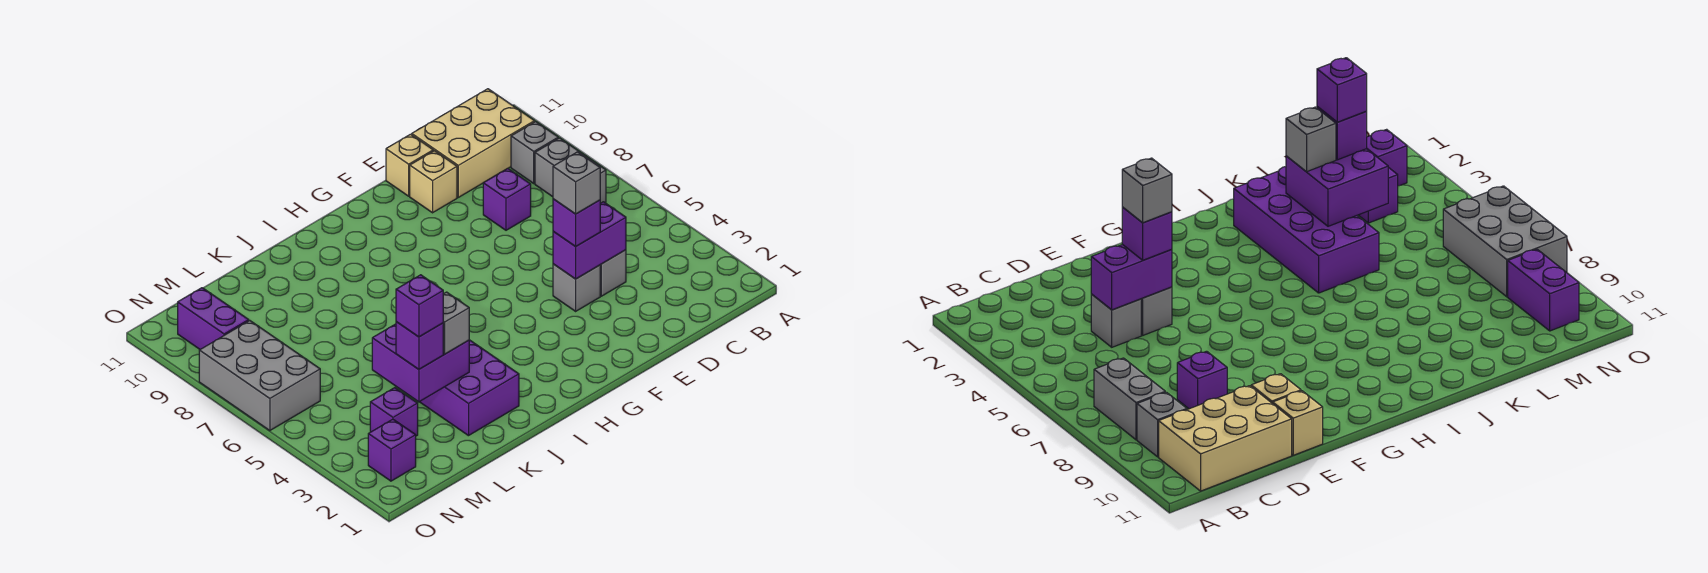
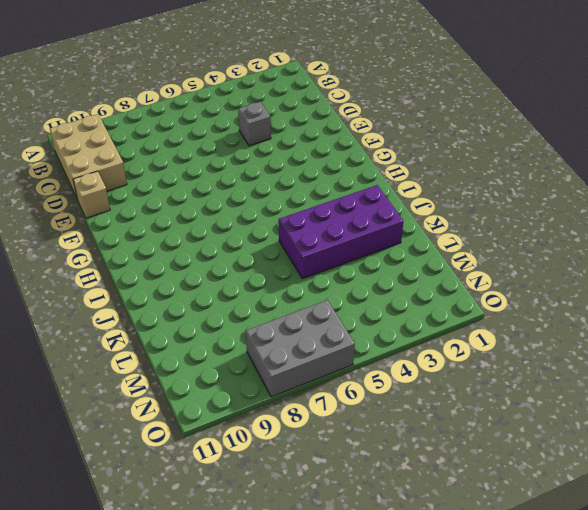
none -> grey 1x2 brick [535,138,606,203]
none -> grey 1x1 brick [511,122,558,183]
none -> purple 1x1 brick [483,169,531,230]

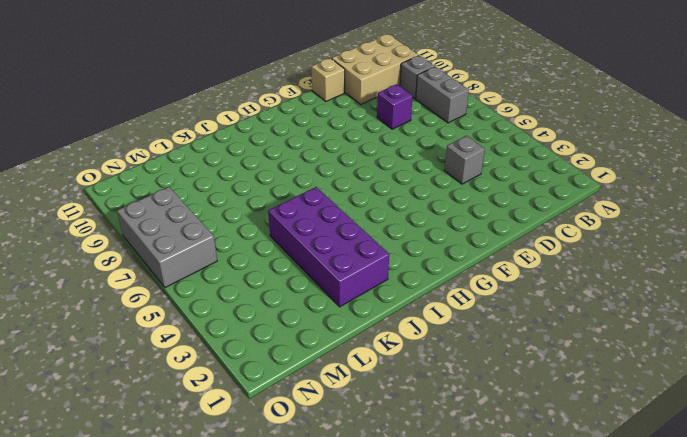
none -> grey 1x1 brick [553,264,600,311]
none -> tan 1x1 brick [410,151,457,213]
none -> purple 1x1 brick [370,388,418,436]

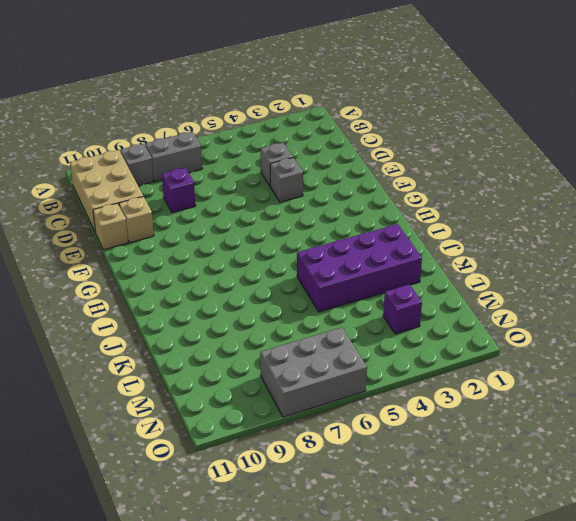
none -> purple 1x1 brick [368,419,416,481]
none -> purple 1x2 brick [178,288,249,349]
none -> purple 1x2 brick [553,202,626,279]

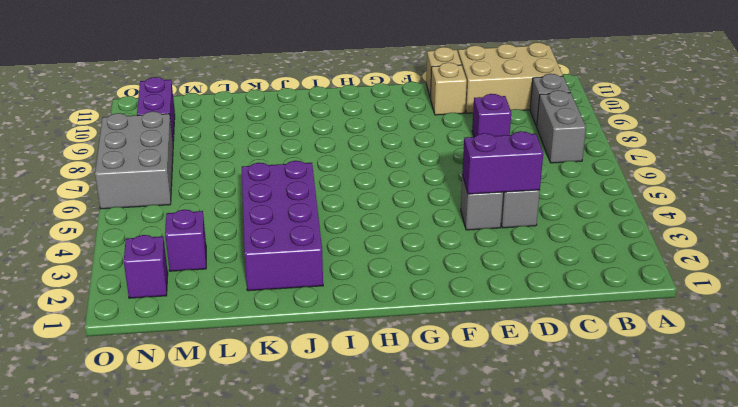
none -> purple 2x2 brick [372,324,469,402]
none -> purple 1x1 brick [553,199,600,247]
none -> grey 1x1 brick [443,292,469,354]

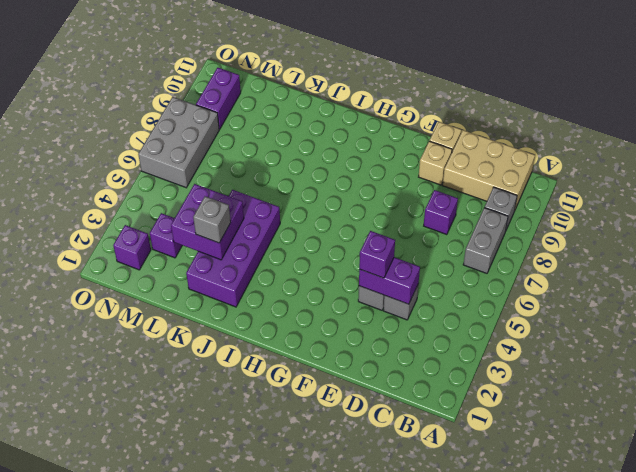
none -> purple 1x1 brick [396,322,443,369]
none -> grey 1x1 brick [553,152,600,214]
none -> purple 1x1 brick [396,275,443,337]

